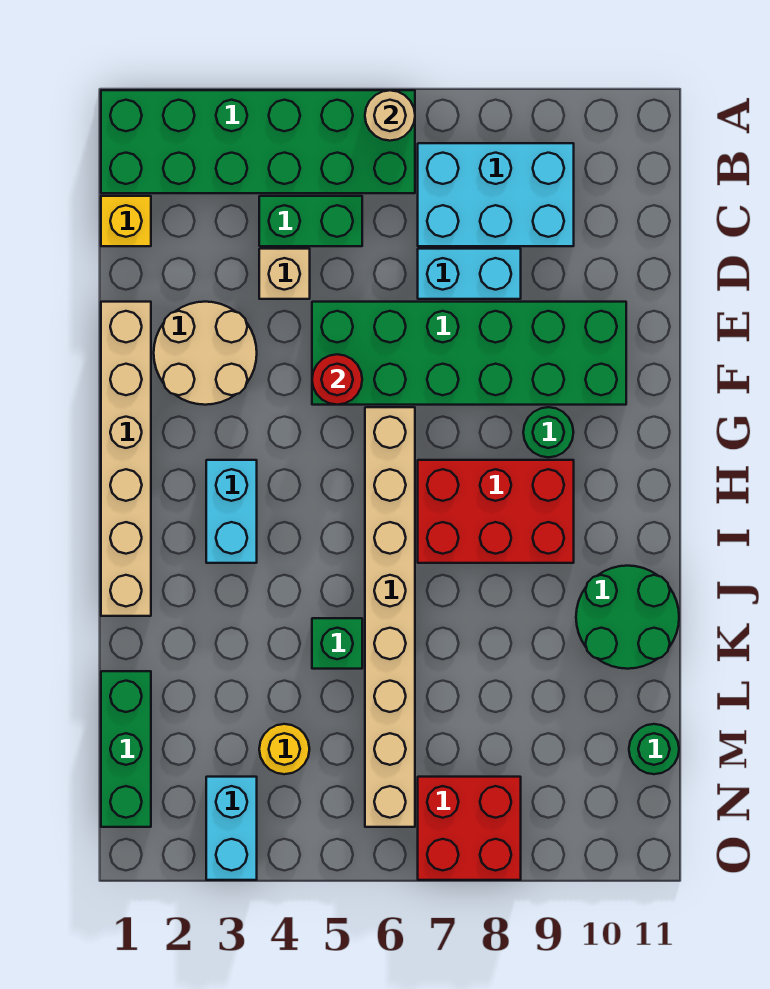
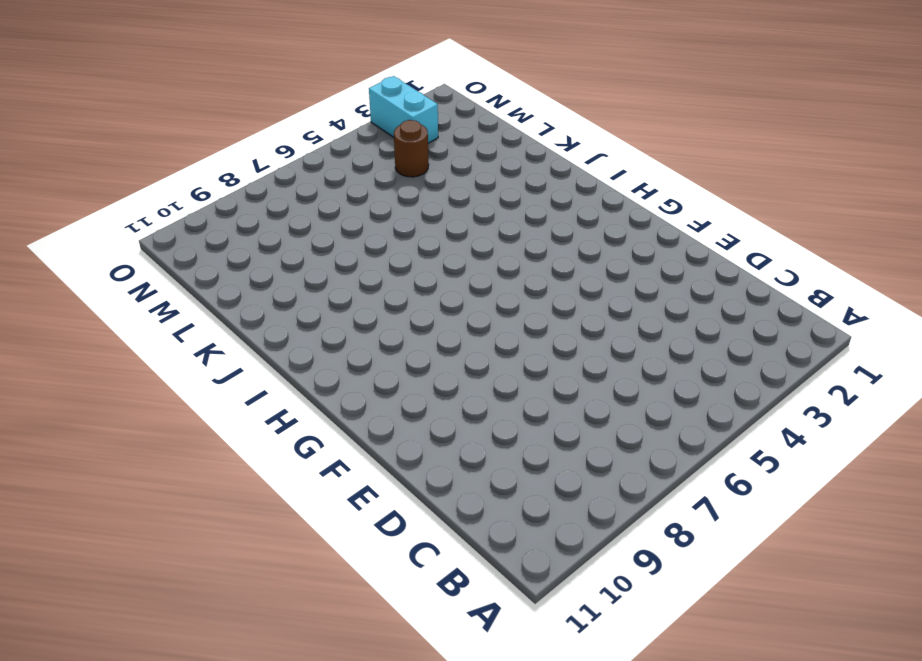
brown 1x1 round brick [394,120,429,177] -> yellow 1x1 round brick [259,724,309,774]
none -> green 2x6 brick [101,90,415,193]
none -> cyan 2x3 brick [418,143,574,246]
none -> yellow 1x1 brick [101,196,151,246]

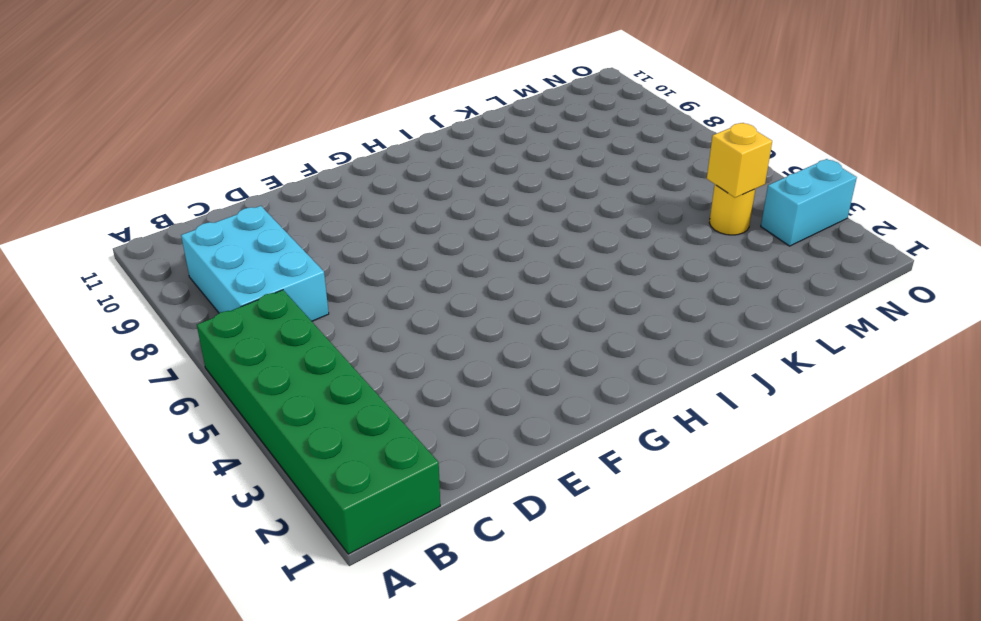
yellow 1x1 brick [707,123,772,198] -> yellow 1x1 brick moved to [101,196,151,246]
none -> green 1x2 brick [259,196,362,246]
none -> tan 1x1 brick [259,249,310,299]
none -> cyan 1x2 brick [418,249,521,299]

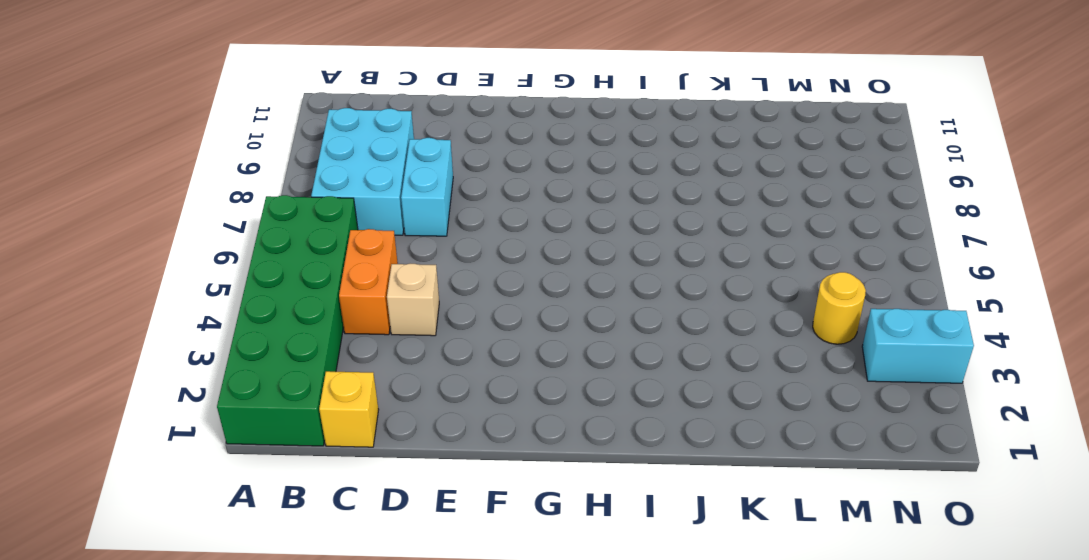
orange 1x2 brick [339,229,398,335] -> green 1x2 brick [259,196,362,246]
none -> tan 1x6 brick [101,302,151,616]
none -> tan 2x2 round brick [154,302,257,405]
none -> green 2x6 brick [312,302,626,405]

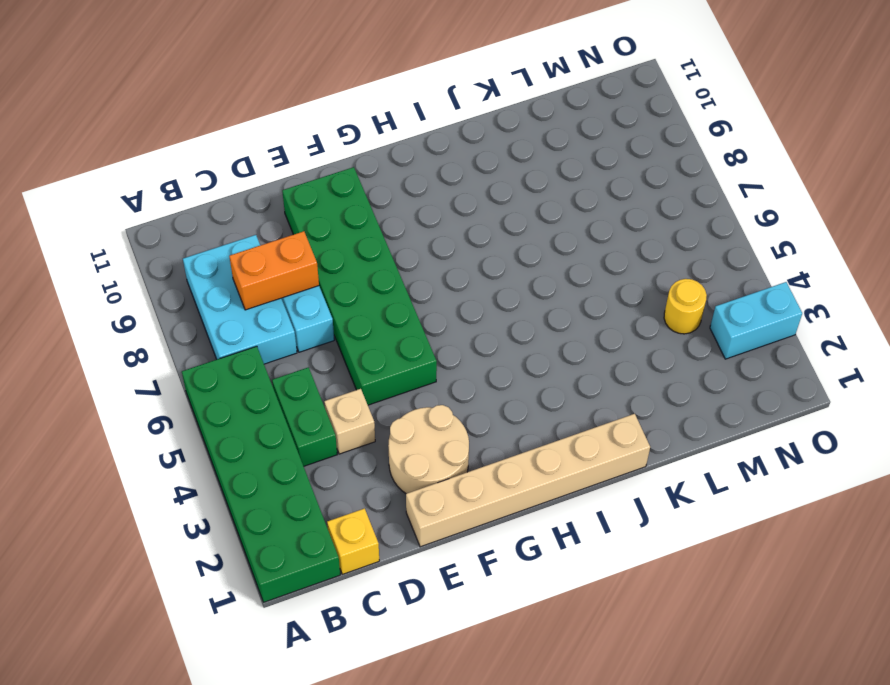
orange 1x2 brick [229,231,319,310] -> none
none -> tan 1x8 brick [365,407,415,827]
none -> green 1x1 round brick [523,407,574,457]
none -> cyan 1x2 brick [206,460,257,563]

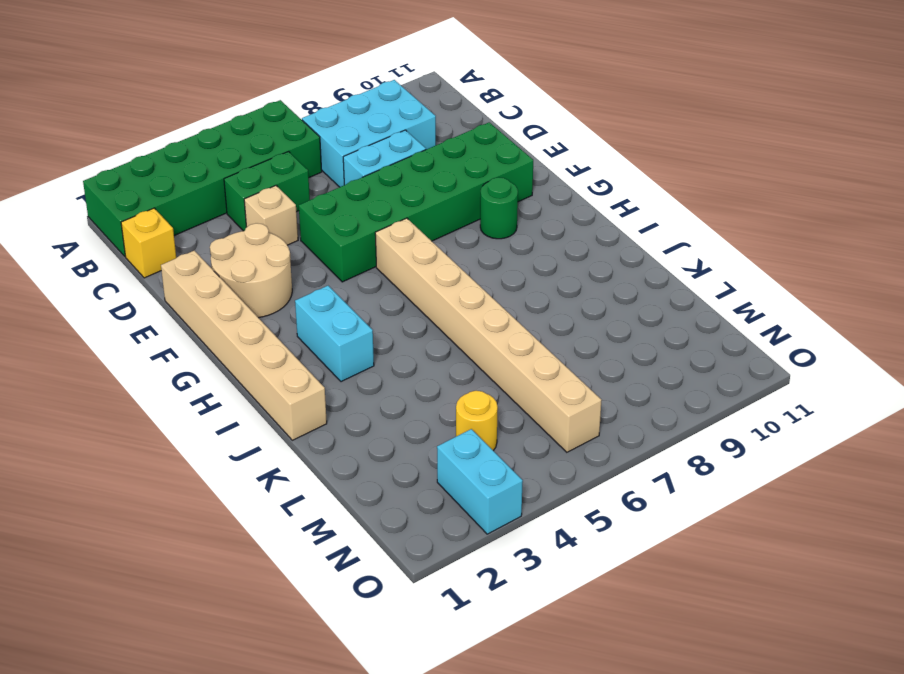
none -> red 2x3 brick [418,460,574,563]
none -> green 2x2 round brick [576,566,679,669]
none -> green 1x1 brick [312,618,362,669]

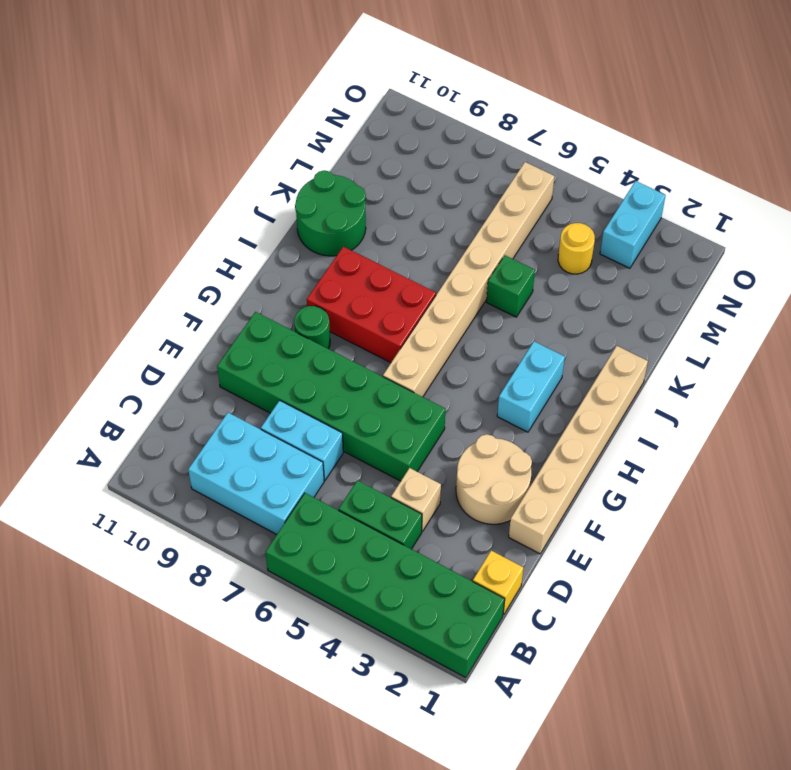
none -> green 1x3 brick [101,671,151,827]
none -> green 1x1 round brick [629,724,679,774]
none -> red 2x2 brick [418,777,521,880]

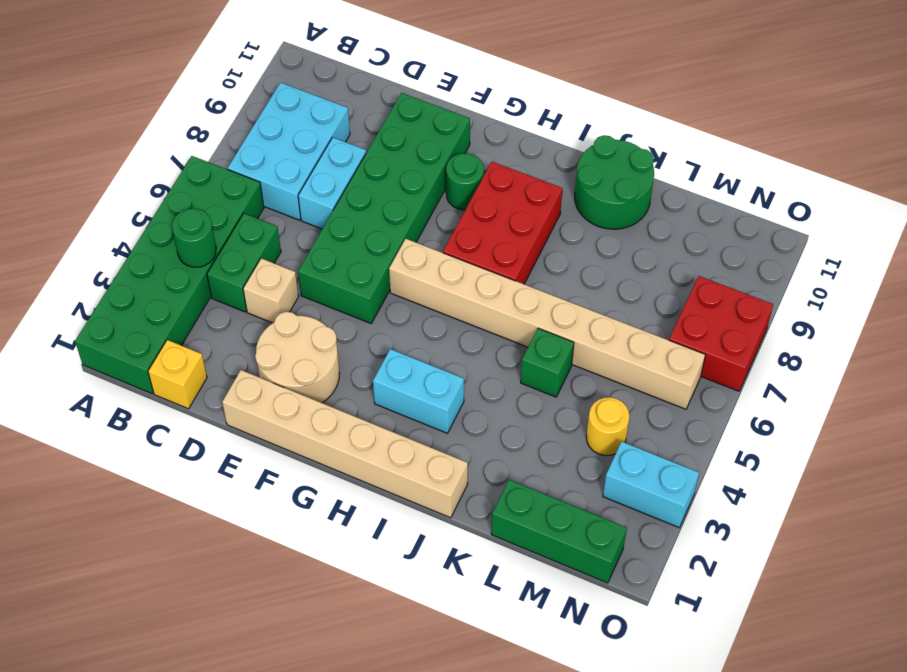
green 1x1 round brick [172,208,216,267] -> green 1x1 round brick moved to [629,724,679,774]
none -> tan 1x1 round brick [365,90,415,141]
none -> red 1x1 round brick [312,354,362,405]

